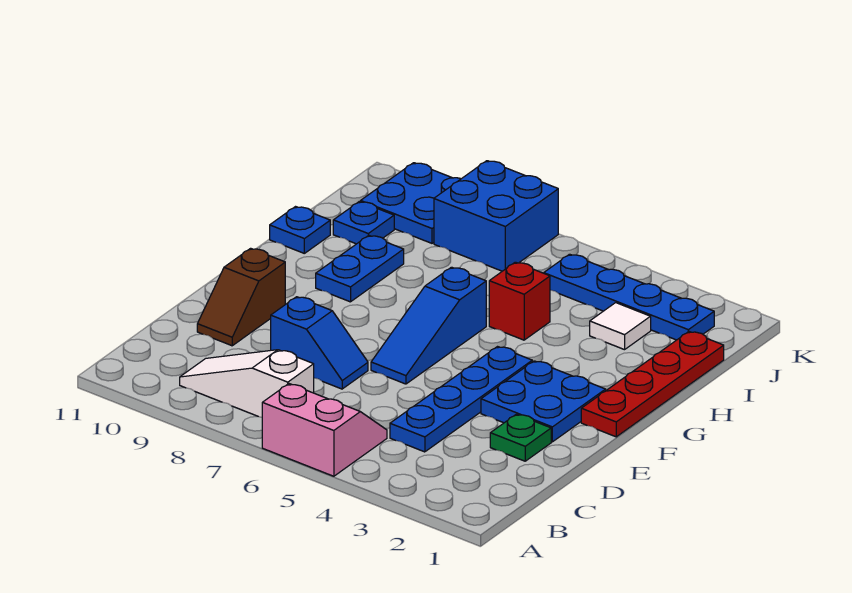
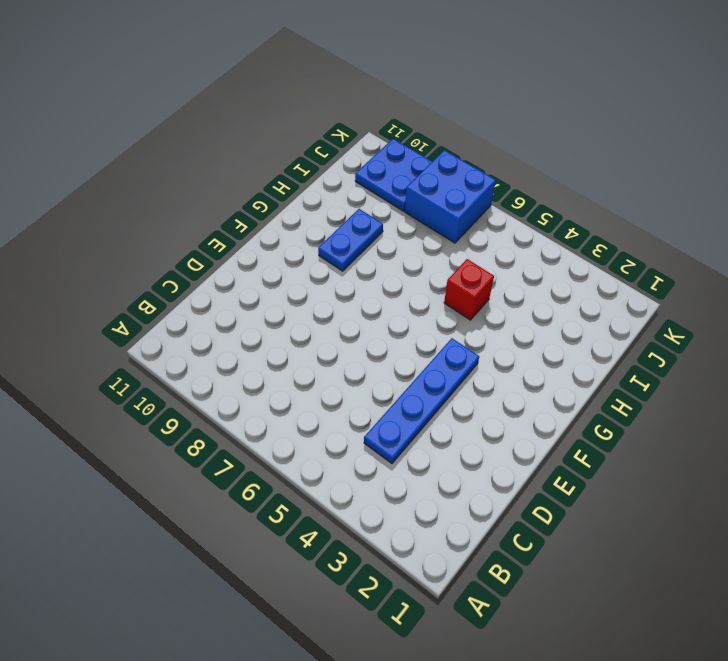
none -> pink 2x2 slope [262,384,387,476]
none -> white 1x3 slope [180,350,314,417]
none -> green 1x1 plate [490,414,551,461]

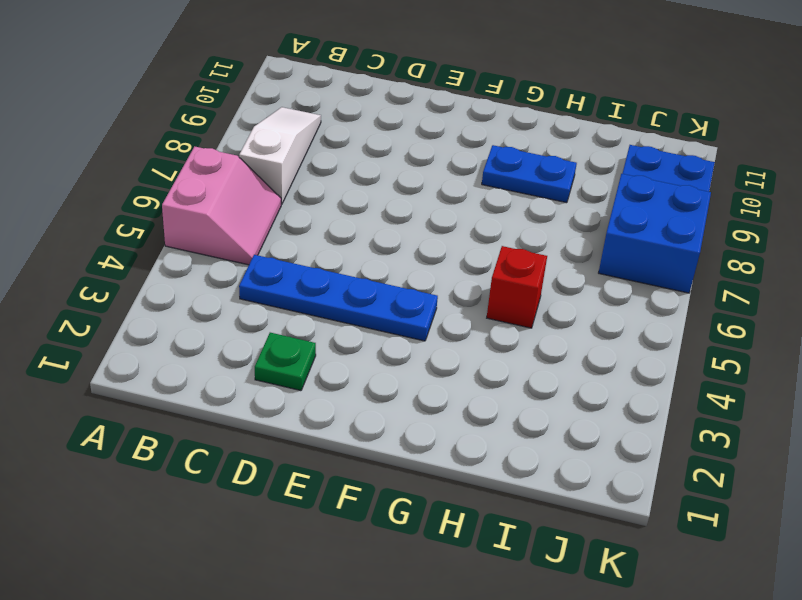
none -> blue 1x2 slope [271,297,368,389]
none -> brown 1x2 slope [197,248,285,346]
none -> blue 2x2 plate [481,361,606,442]

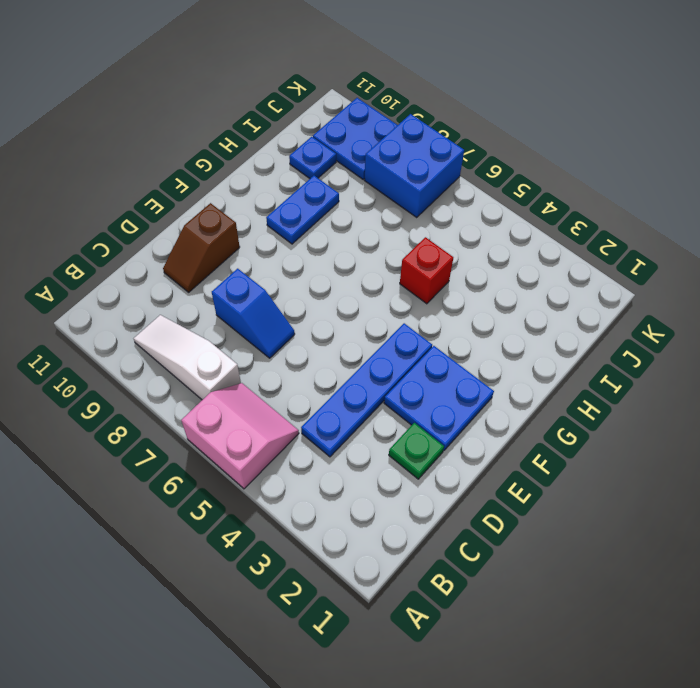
none -> blue 1x3 slope [371,267,486,384]
none -> red 1x4 plate [581,332,724,437]
none -> blue 1x1 plate [270,207,330,253]

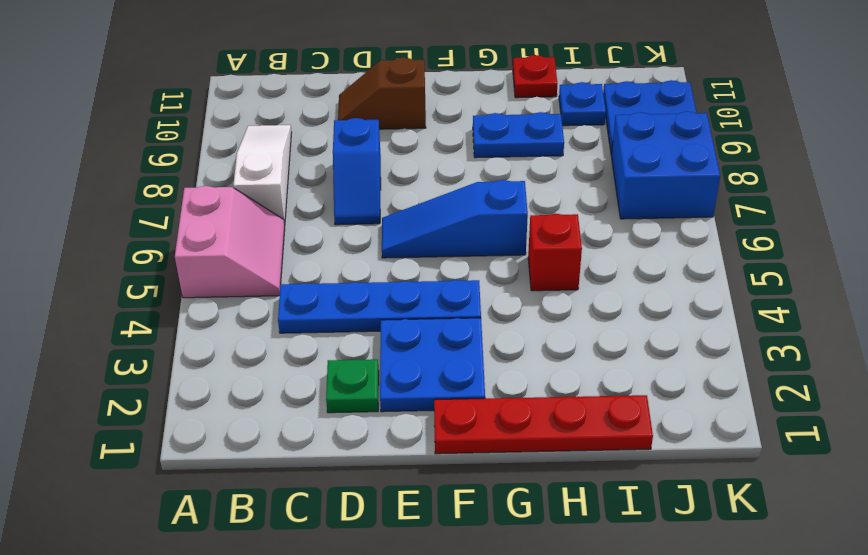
red 1x1 plate [513,55,557,98] -> blue 1x1 plate [270,207,330,253]
none -> white 1x1 tile [590,303,651,350]
none -> blue 1x4 plate [544,254,714,340]

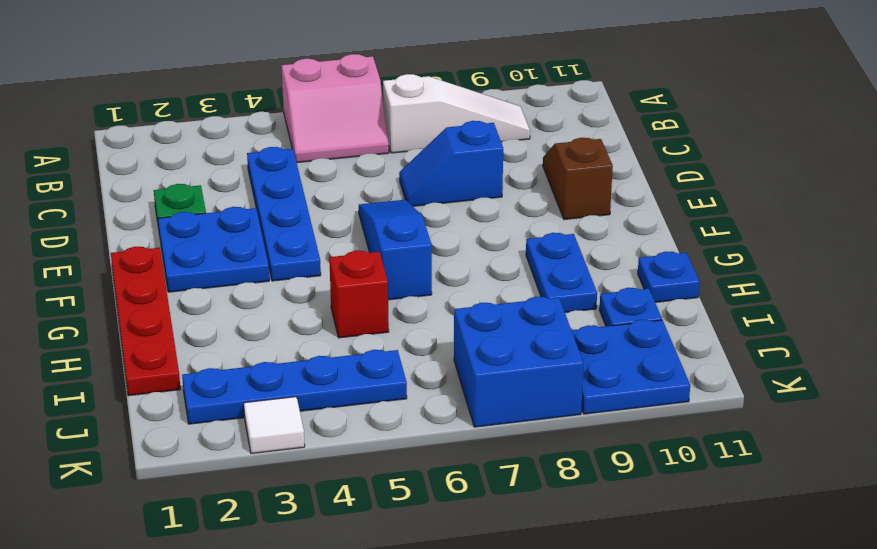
white 1x1 tile [244,397,305,454] -> white 1x1 tile moved to [590,303,651,350]

